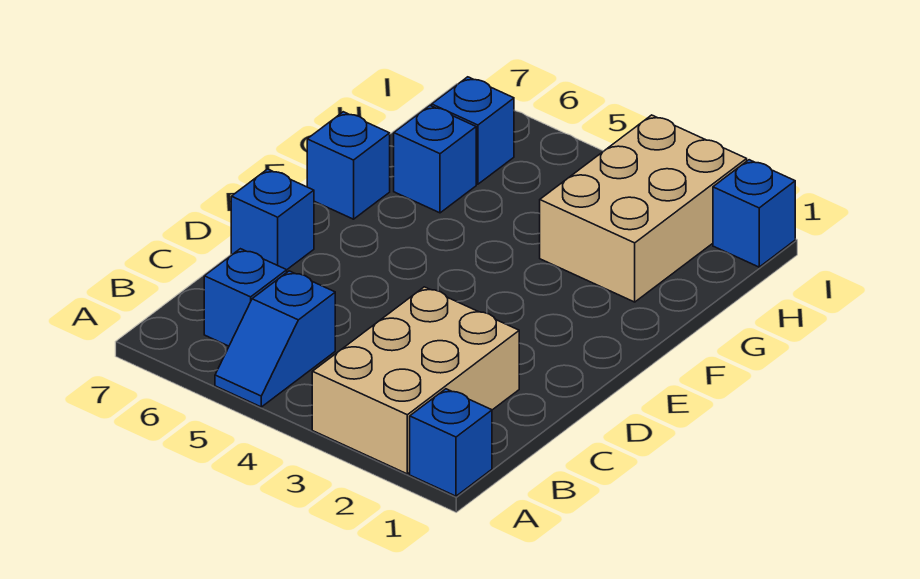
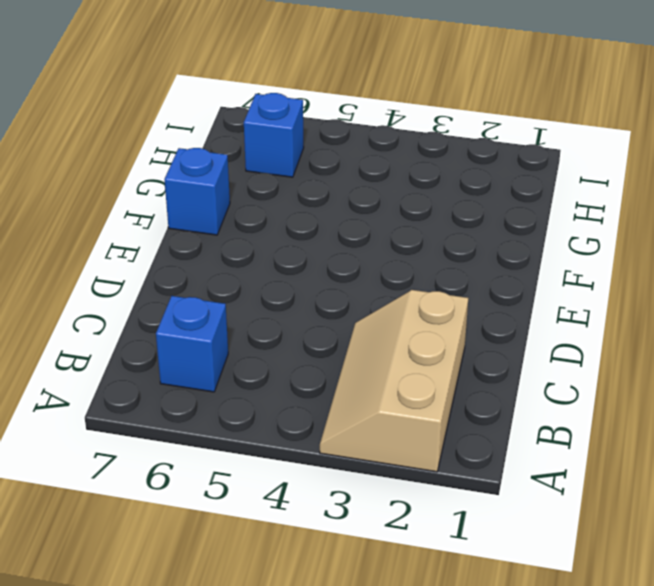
tan 2x3 slope [320,290,468,472] -> tan 2x3 brick [312,287,519,474]
none -> blue 1x1 brick [410,389,492,496]
none -> blue 1x2 slope [215,271,335,407]

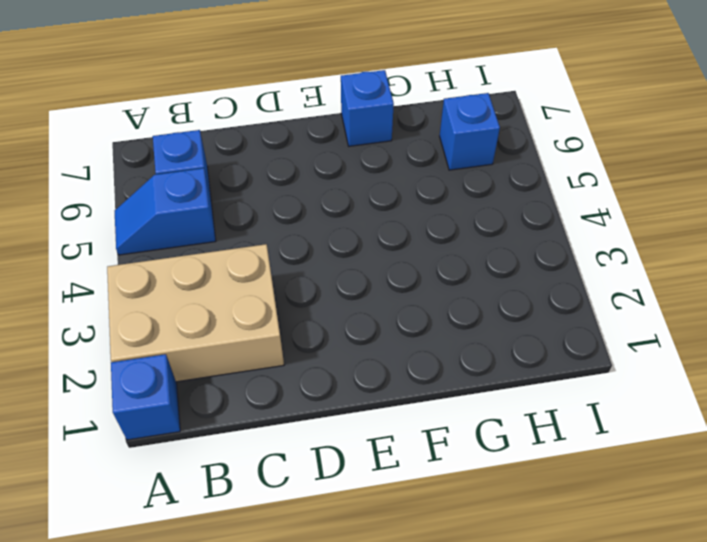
none -> blue 1x1 brick [231,169,314,270]
none -> tan 2x3 brick [540,115,747,302]

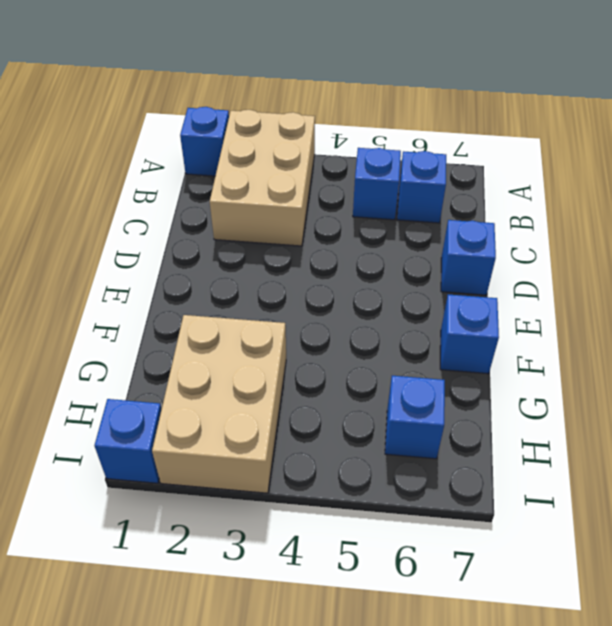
none -> blue 1x1 brick [394,106,476,213]

